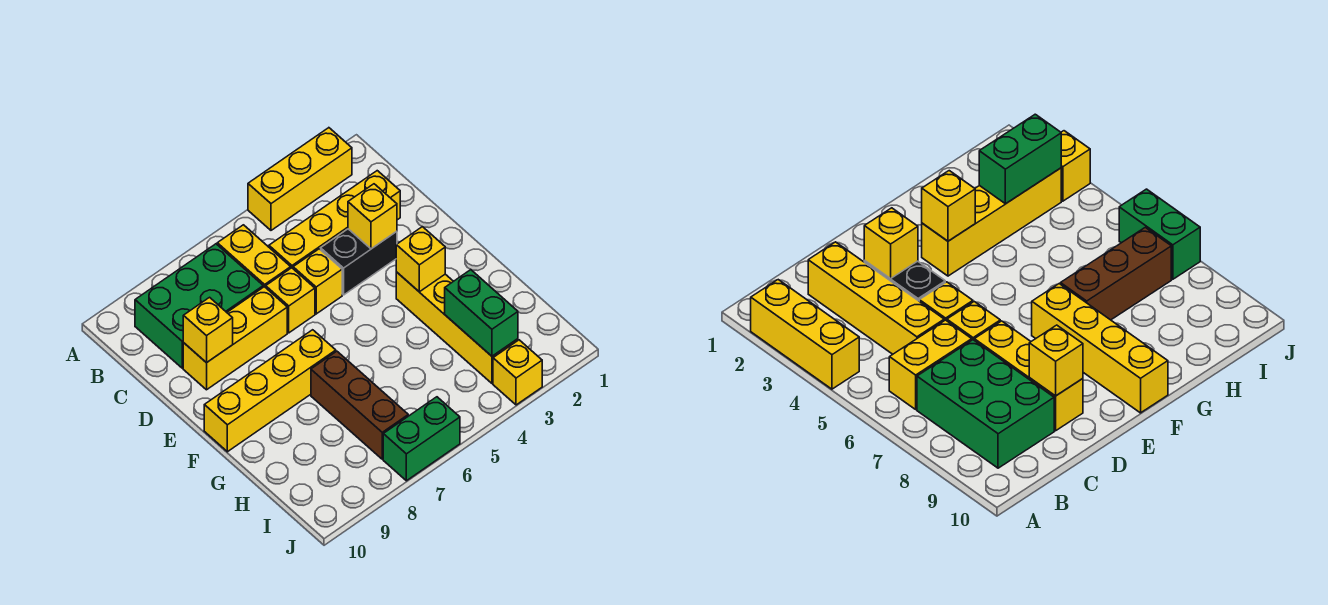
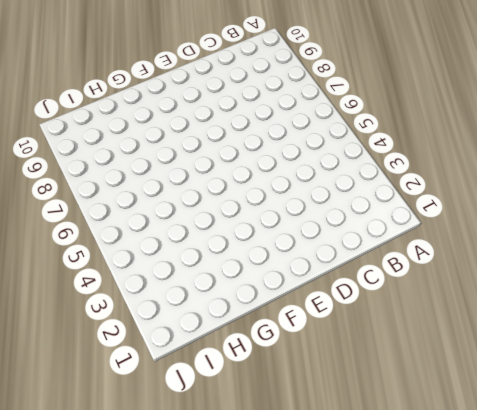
none -> yellow 1x3 brick [248,128,352,230]
none -> yellow 1x2 brick [217,225,291,288]
none -> green 2x3 brick [135,244,263,368]

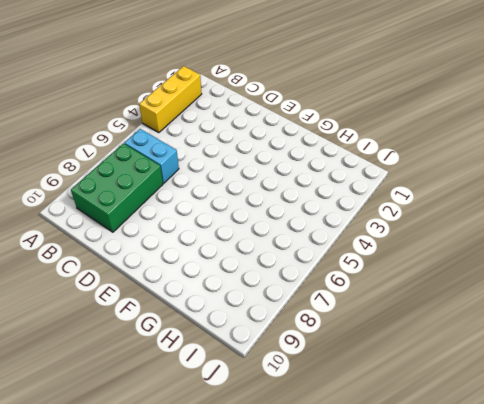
cyan 1x2 brick [124,129,179,183] -> yellow 1x2 brick [217,225,291,288]
none -> yellow 1x4 brick [269,171,400,268]
none -> black 1x2 brick [321,229,397,295]
none -> yellow 1x1 brick [293,249,342,314]

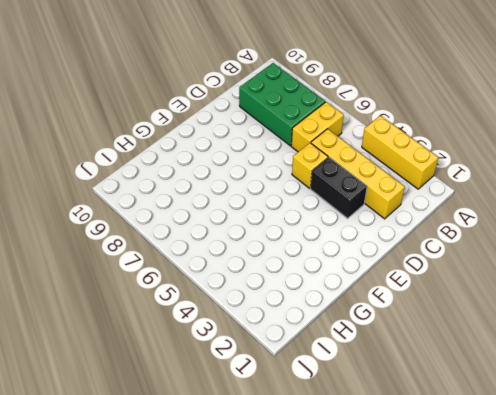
none -> yellow 1x1 brick [266,268,315,333]
none -> yellow 1x3 brick [183,287,287,390]
none -> yellow 1x4 brick [396,272,518,383]

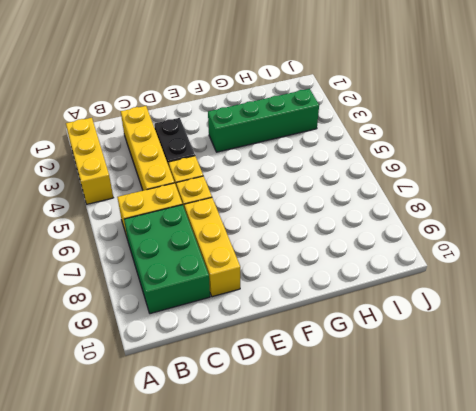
green 1x4 brick [208,89,319,152] -> yellow 1x4 brick [396,272,518,383]
none -> yellow 1x4 brick [204,330,336,452]
none -> brown 1x3 brick [311,351,408,459]
none -> yellow 1x1 brick [493,340,542,405]

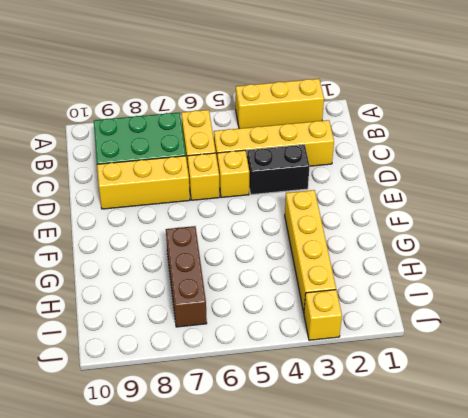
none -> yellow 1x4 brick [204,330,336,452]
none -> green 1x2 brick [383,397,460,481]
none -> yellow 1x1 brick [348,184,397,249]

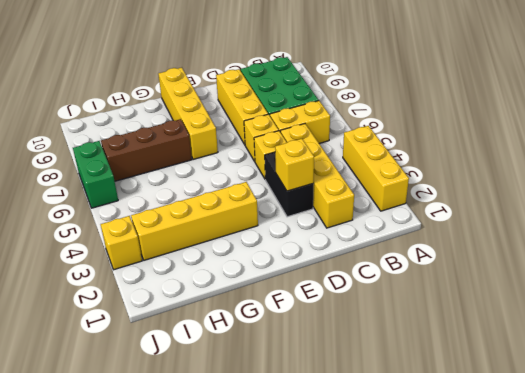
none -> yellow 1x1 brick [183,297,233,363]
none -> yellow 1x1 brick [396,227,445,292]
none -> green 1x2 brick [445,270,518,356]

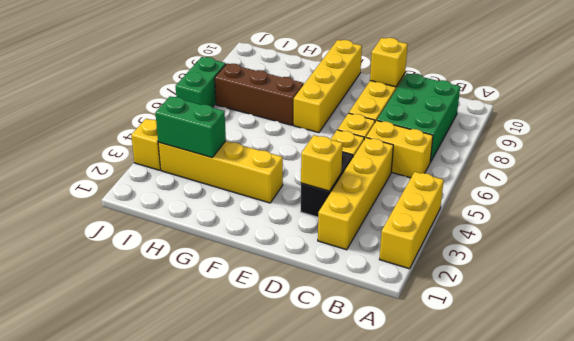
none -> yellow 1x1 brick [396,227,445,292]

